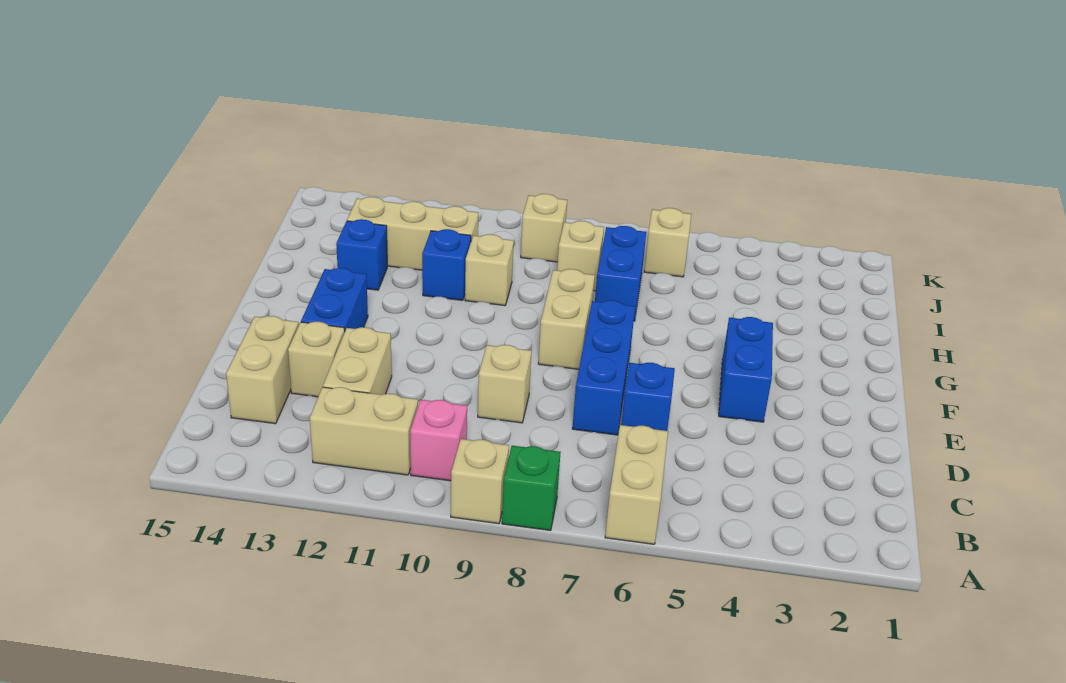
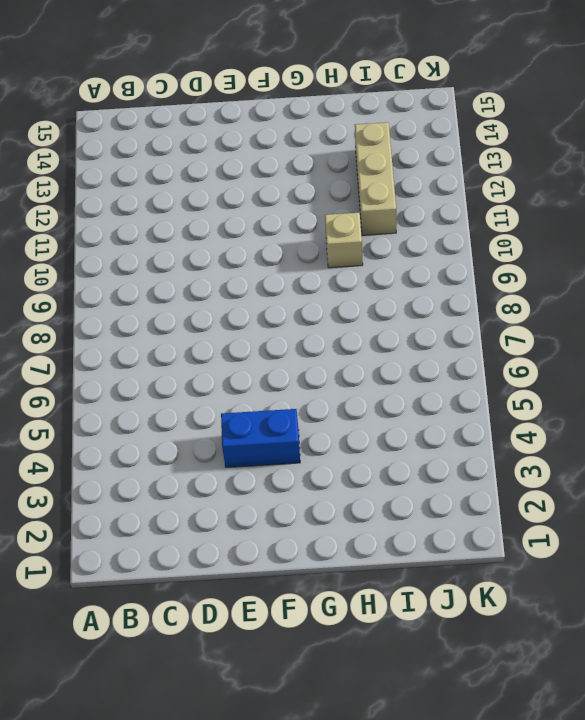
none -> tan 1x2 brick [605,425,668,544]
none -> green 1x1 brick [502,446,561,531]
none -> tan 1x1 brick [451,439,509,524]

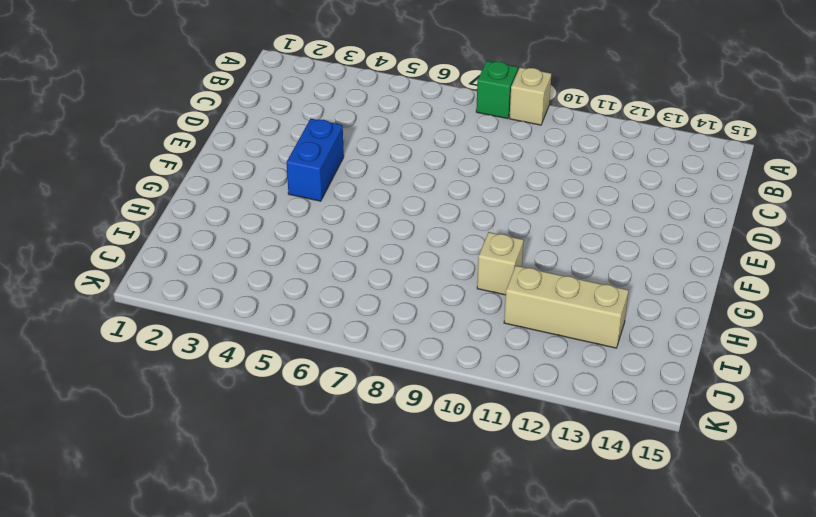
none -> tan 1x2 brick [605,425,668,544]
none -> pink 1x1 brick [410,400,467,481]
none -> tan 1x2 brick [310,387,418,475]

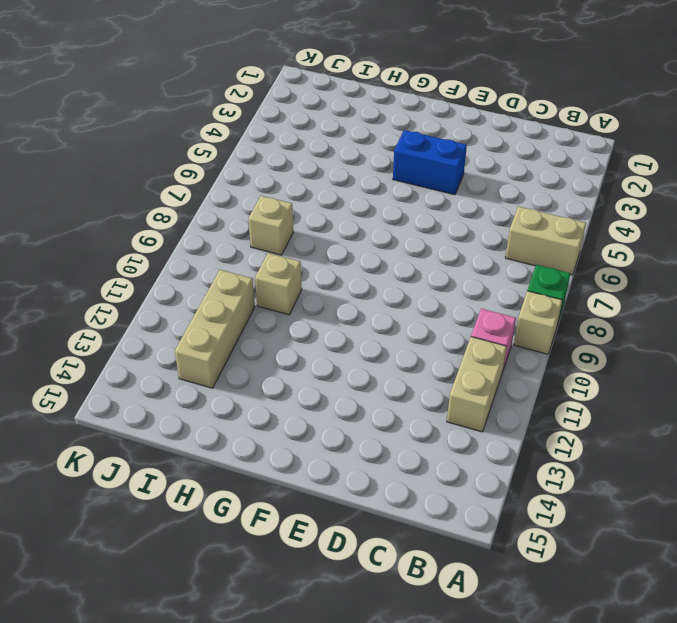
none -> tan 1x2 brick [323,327,392,395]
none -> tan 1x2 brick [226,316,298,424]
none -> blue 1x1 brick [621,363,675,431]

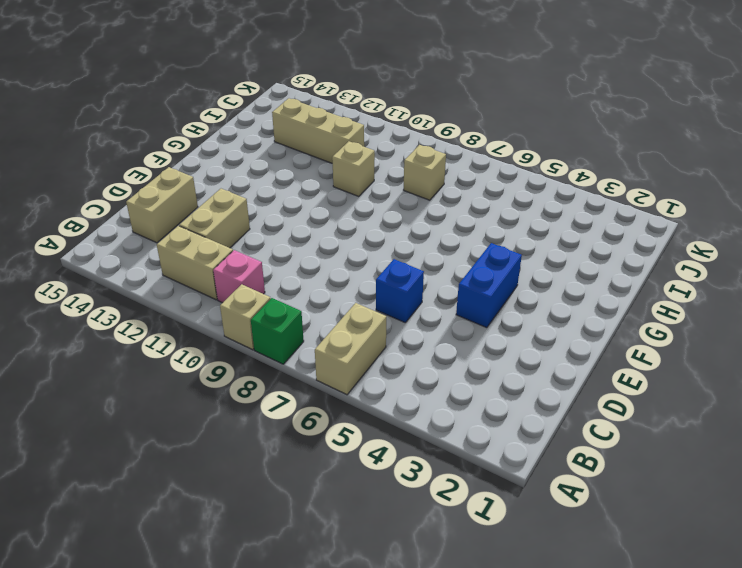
none -> blue 1x3 brick [572,300,635,435]
none -> tan 1x1 brick [478,345,532,423]
none -> tan 1x1 brick [288,322,345,397]

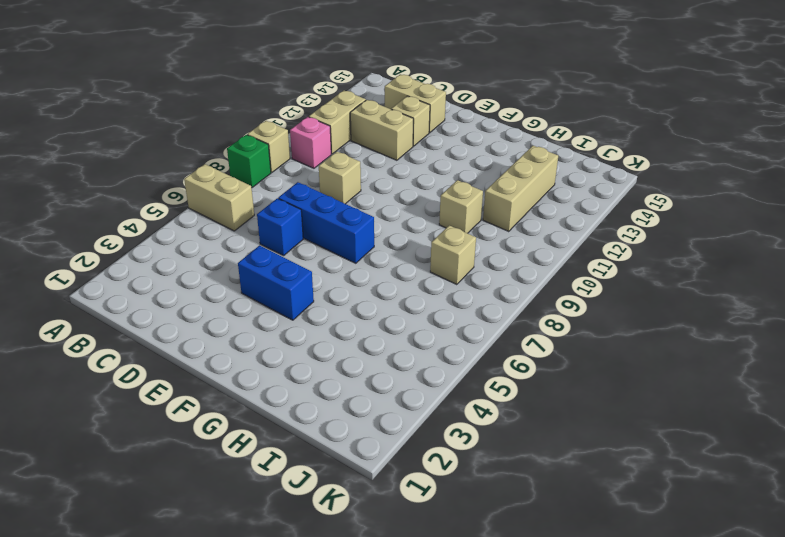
none -> blue 1x2 brick [301,268,368,331]
none -> tan 1x2 brick [538,269,595,369]
none -> blue 1x2 brick [595,226,646,321]

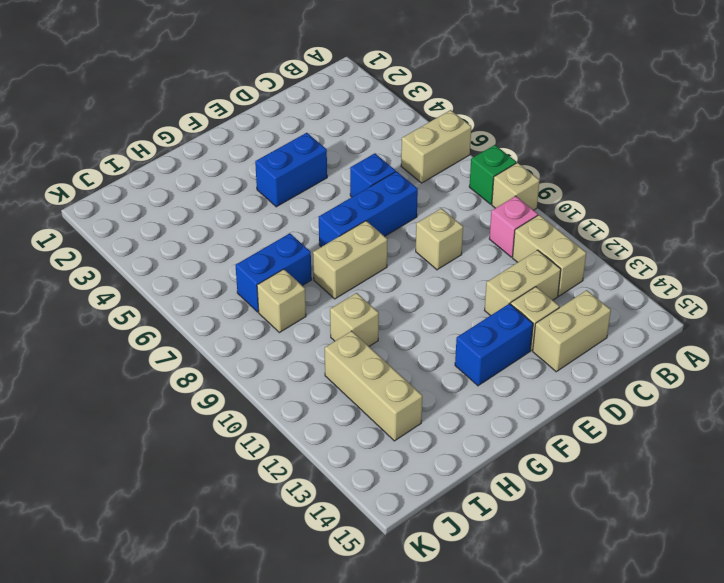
none -> blue 1x1 brick [422,229,471,300]
none -> blue 1x1 brick [336,219,387,290]
none -> tan 1x1 brick [644,208,691,277]

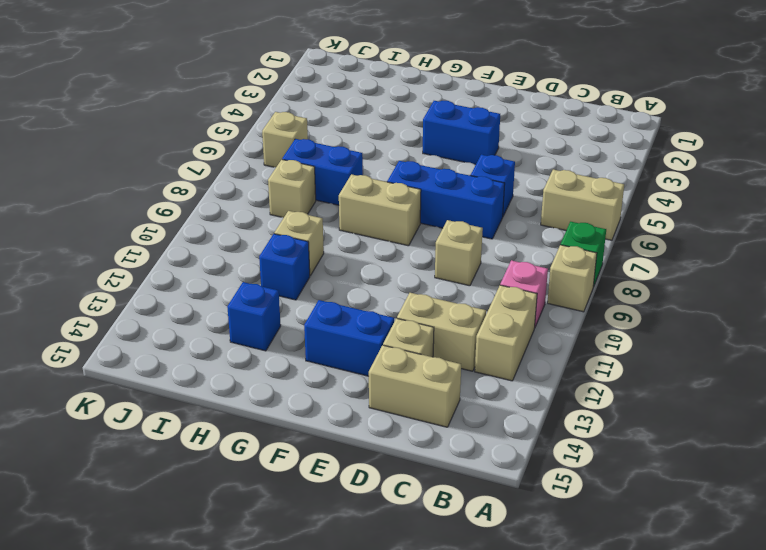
none -> tan 1x3 brick [347,197,478,270]
none -> tan 1x1 brick [521,194,567,262]

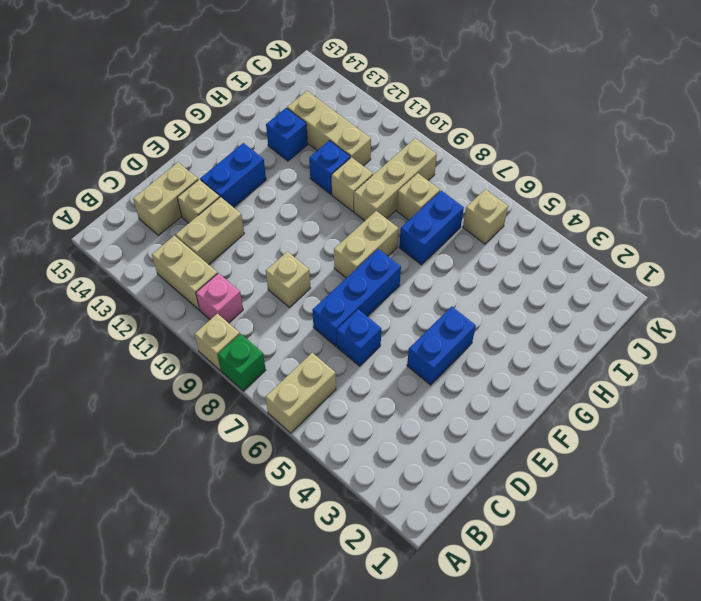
tan 1x3 brick [354,138,437,221] -> tan 1x1 brick [521,194,567,262]

